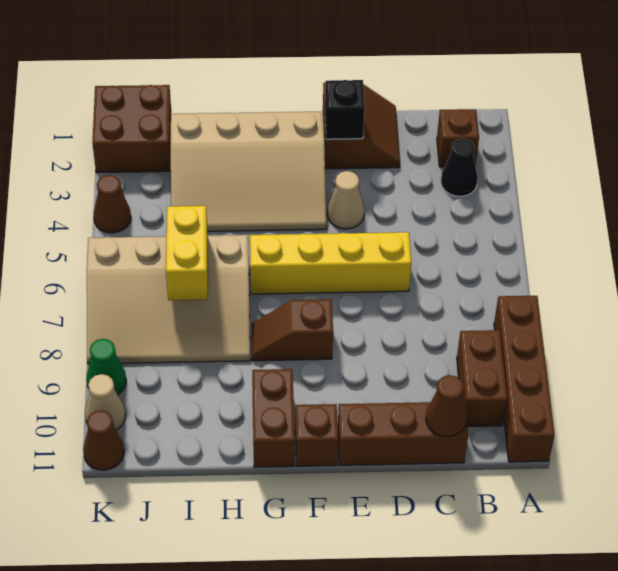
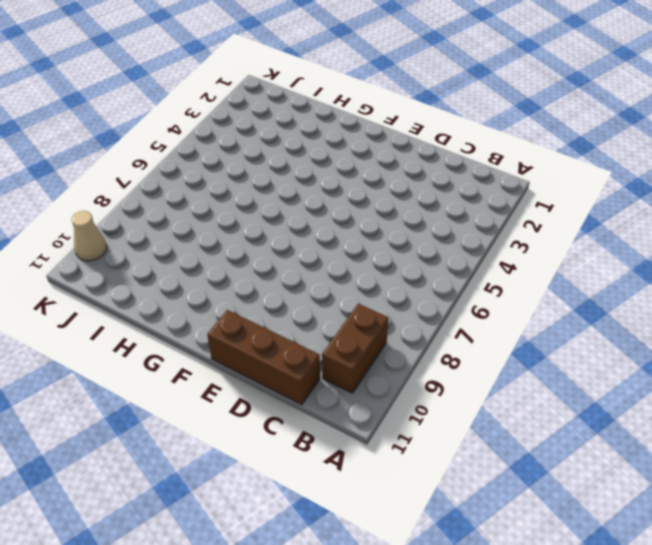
none -> brown 1x4 brick [494,296,554,462]
none -> brown 1x1 brick [437,109,479,167]
none -> black 1x1 cone [441,139,478,196]

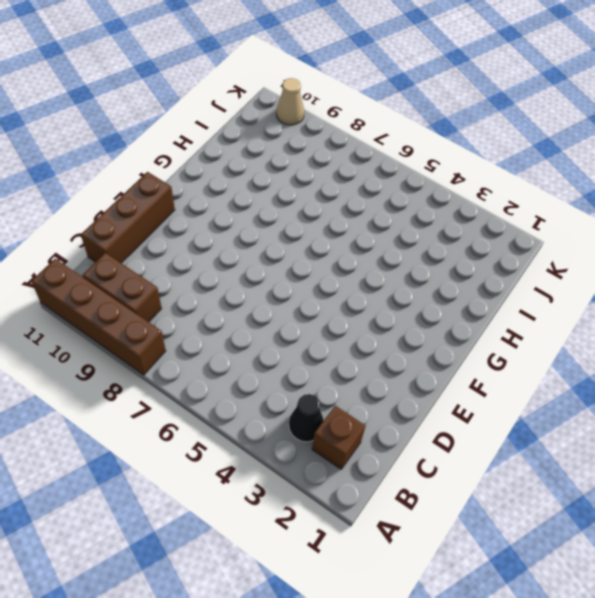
none -> brown 2x2 slope [323,83,400,169]
none -> yellow 1x4 brick [250,232,411,294]
none -> tan 1x1 cone [327,171,365,229]

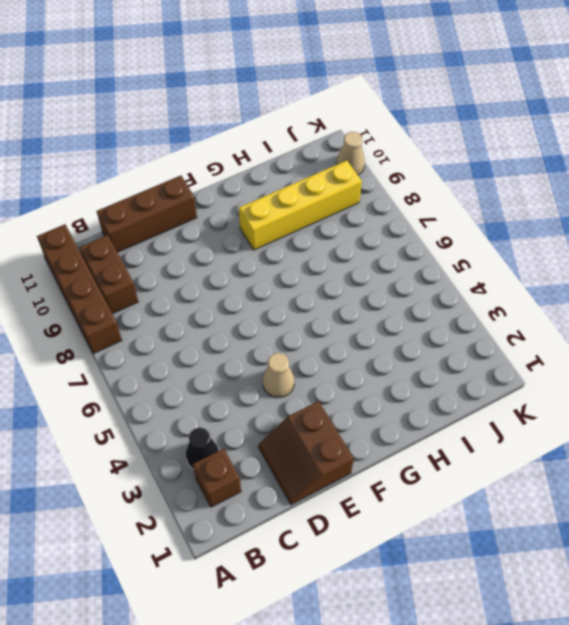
yellow 1x4 brick [239,160,362,250] -> yellow 1x4 brick moved to [250,232,411,294]
none -> tan 3x4 slope [171,112,326,231]
none -> brown 1x2 slope [252,299,333,361]
none -> brown 1x1 brick [295,404,338,466]

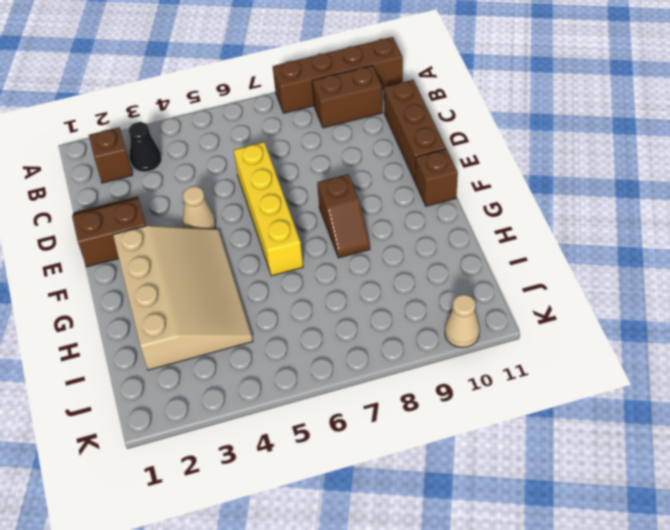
none -> brown 1x2 brick [252,369,295,467]
none -> tan 3x4 slope [87,235,250,364]
none -> brown 2x2 brick [92,85,171,173]

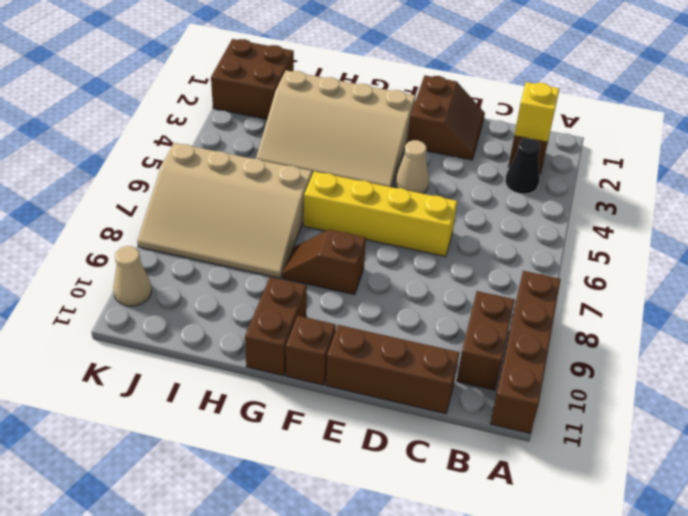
yellow 1x1 brick [514,82,559,142] -> none
none -> brown 1x1 cone [93,175,131,233]
none -> green 1x1 cone [86,339,126,395]
none -> brown 1x1 cone [83,410,124,470]

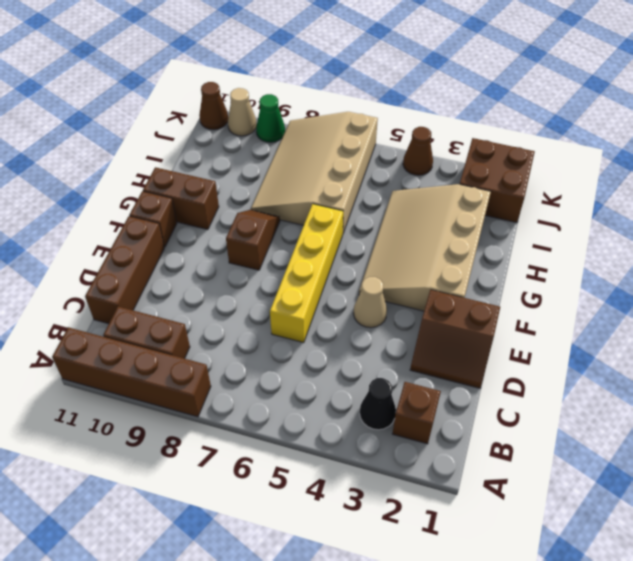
none -> brown 1x1 cone [426,375,467,437]
none -> black 1x1 brick [325,80,365,139]
none -> yellow 1x2 brick [166,206,208,300]

